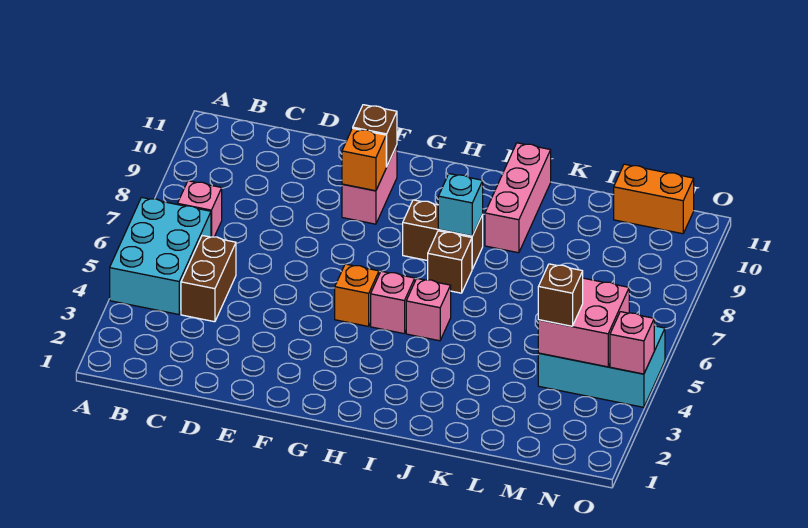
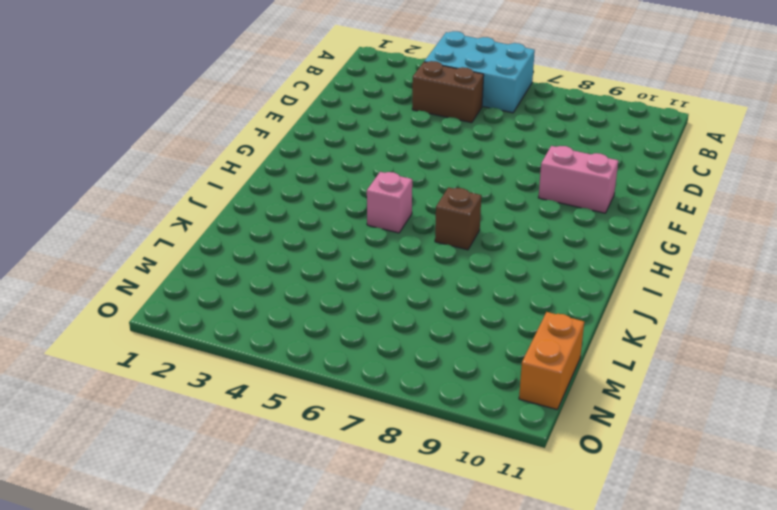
none -> pink 1x1 brick [178,181,222,237]
none -> orange 1x1 brick [335,264,379,326]
none -> pink 1x1 brick [371,271,415,334]

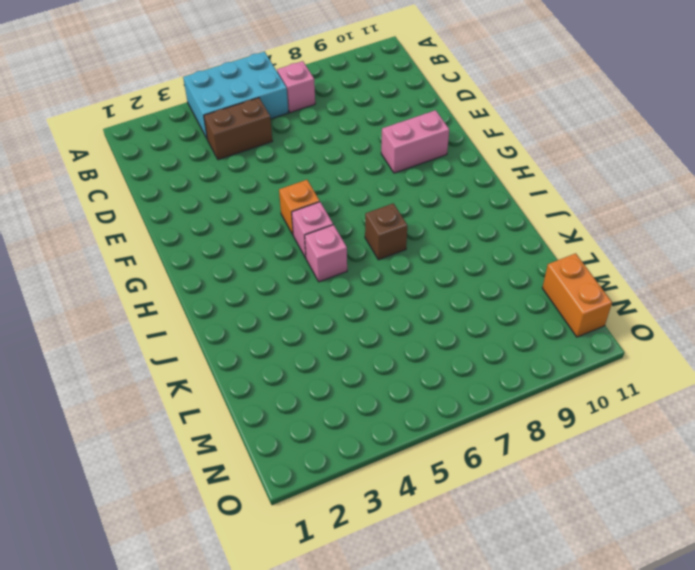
none -> brown 1x2 brick [403,200,483,269]
none -> pink 1x3 brick [485,143,551,253]
none -> cyan 2x3 brick [538,326,665,407]

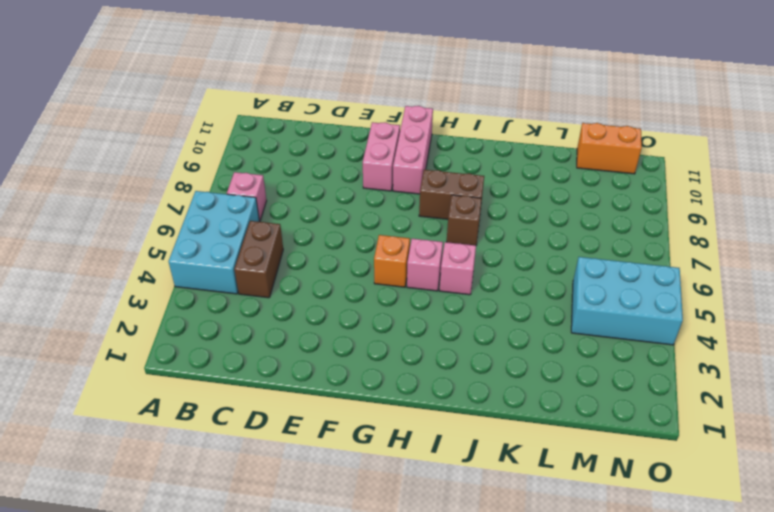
pink 1x3 brick [393,106,433,194] -> pink 1x3 brick moved to [485,143,551,253]
none -> orange 1x1 brick [342,128,386,191]
none -> brown 1x1 brick [353,105,397,167]
none -> cyan 1x1 brick [438,174,483,236]

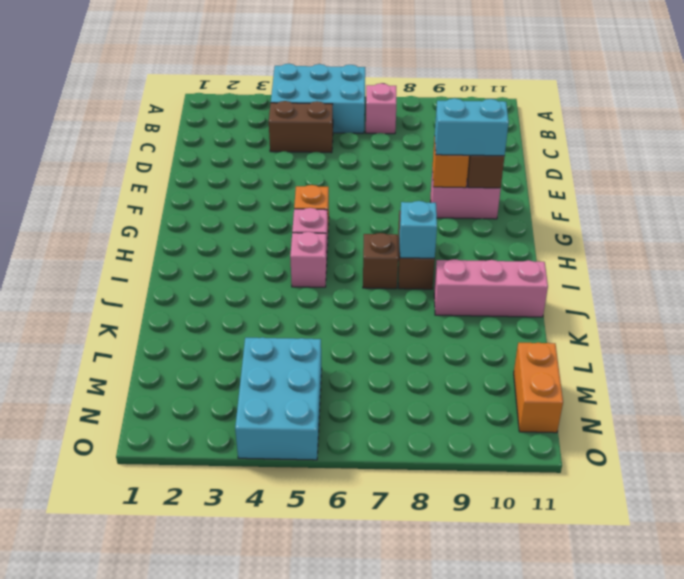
cyan 1x2 brick [435,98,509,156] -> none
none -> pink 2x2 brick [538,278,629,367]
none -> pink 1x1 brick [610,312,654,374]
none -> brown 1x1 brick [538,264,583,326]

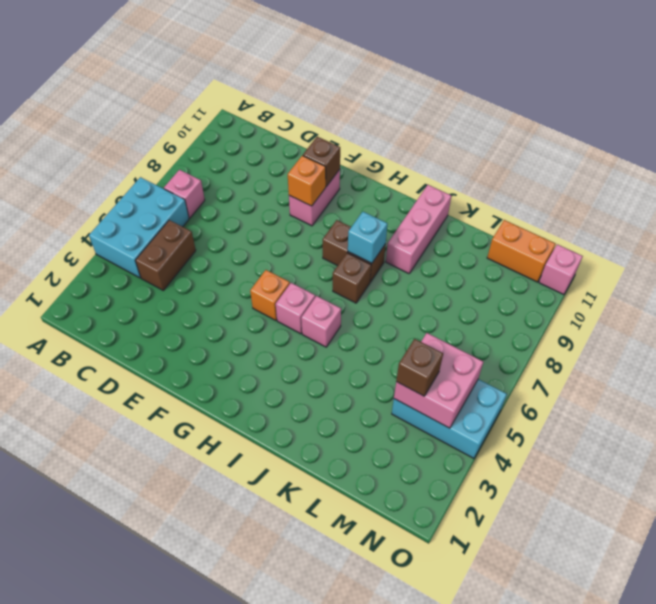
pink 1x1 brick [539,244,583,295] -> pink 1x1 brick moved to [610,312,654,374]

